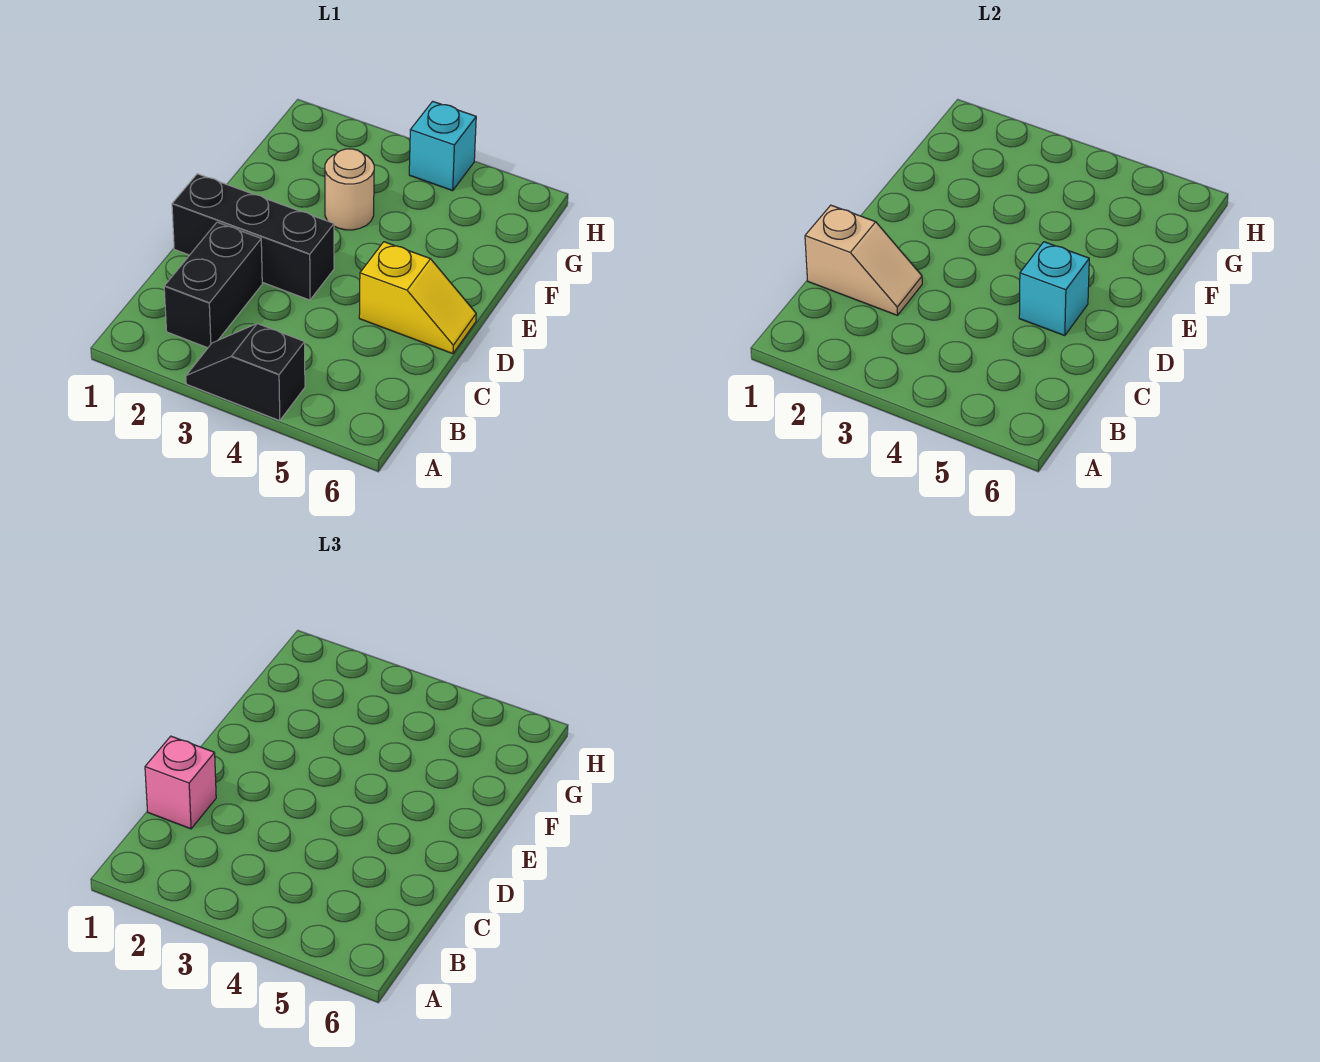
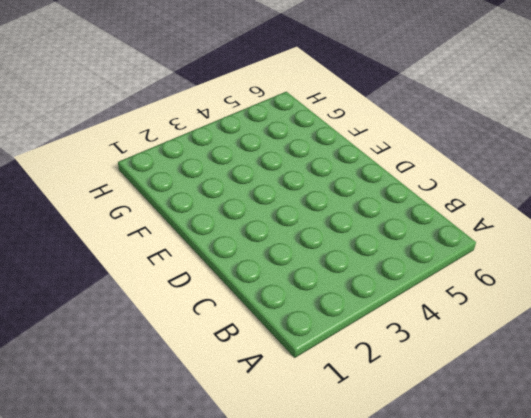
none -> black 1x2 slope [186,324,305,421]
none -> black 1x2 brick [164,222,262,348]

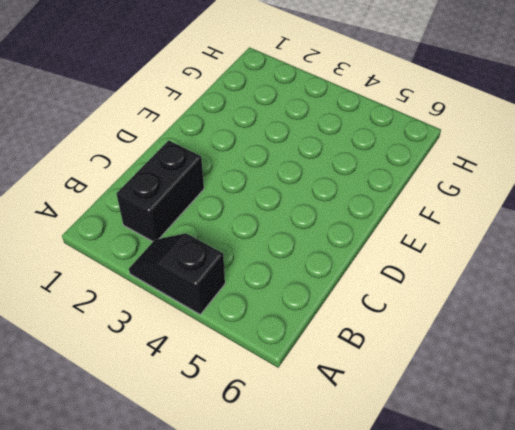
none -> black 1x3 brick [172,174,334,300]
none -> yellow 1x2 slope [359,242,476,354]

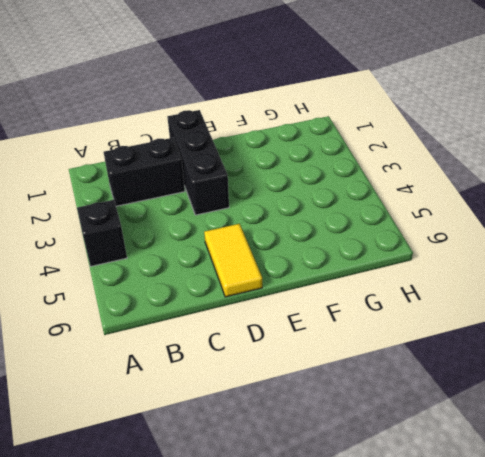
yellow 1x2 tile [204,224,262,297] -> yellow 1x2 slope [359,242,476,354]
none -> tan 1x1 round brick [325,149,374,230]
none -> cyan 1x1 brick [409,101,476,191]

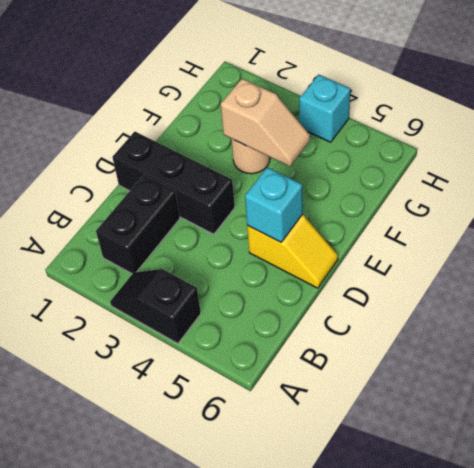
tan 1x2 slope [221,78,310,167] -> tan 1x2 slope moved to [805,205,922,315]
none -> pink 1x1 brick [145,736,216,829]

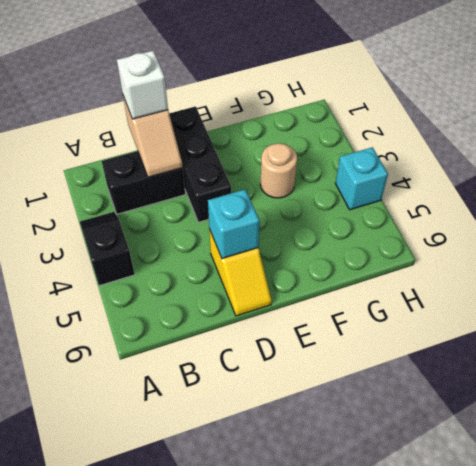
white 1x1 brick [117,51,168,119] -> pink 1x1 brick [145,736,216,829]

